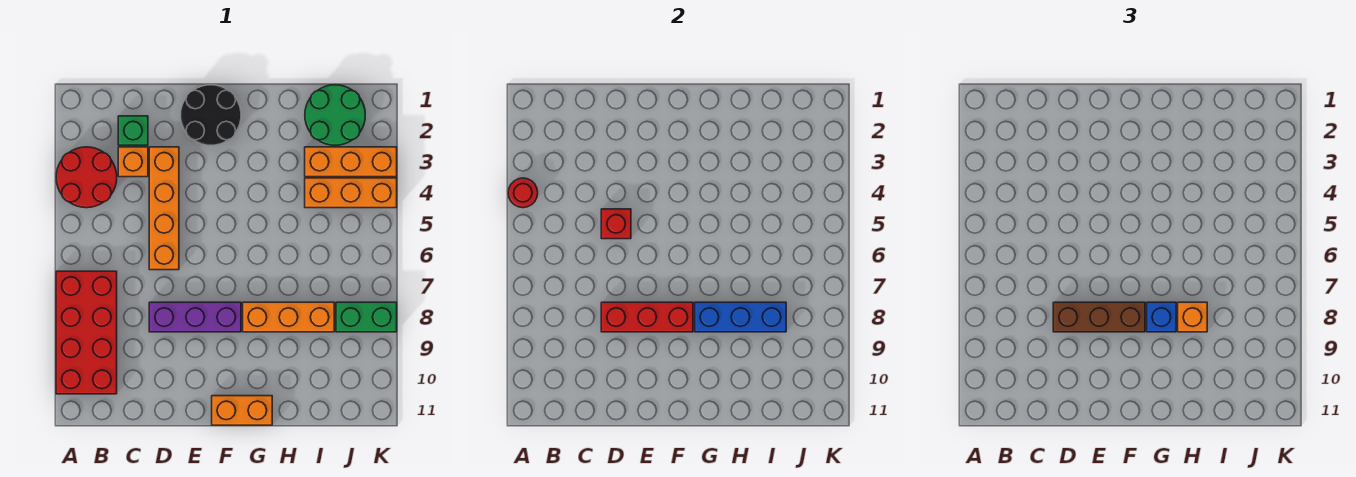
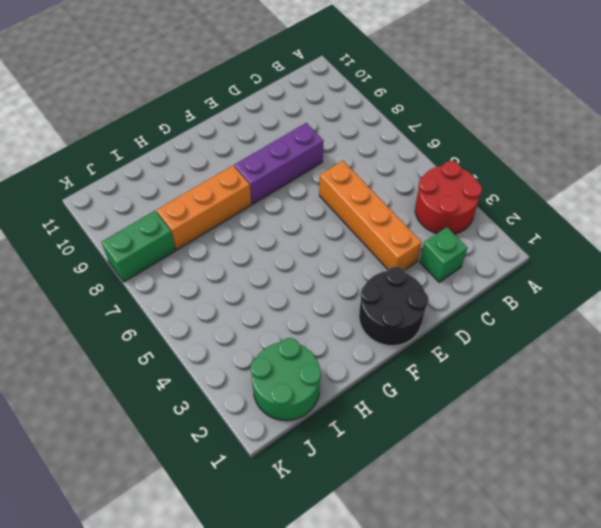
none -> red 2x4 brick [56,271,117,394]
none -> orange 1x1 brick [118,147,148,177]
none -> orange 1x2 brick [212,396,272,425]

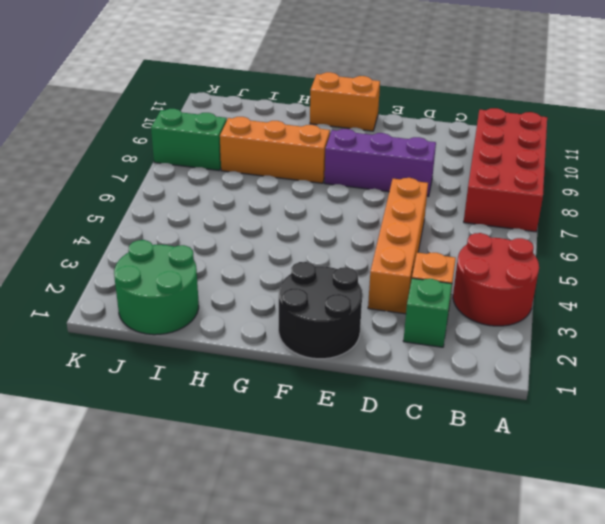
none -> orange 1x3 brick [305,147,397,177]
none -> orange 1x3 brick [305,178,397,208]
none -> red 1x1 round brick [508,178,538,208]

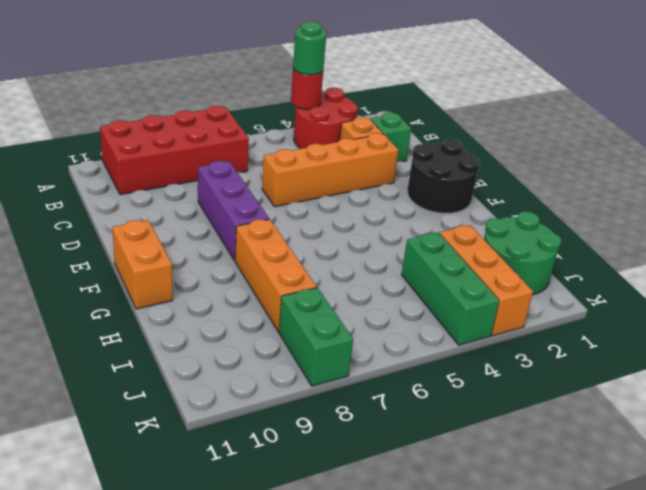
green 1x1 round brick [293,22,327,75] -> none
green 1x3 brick [401,233,499,345] -> orange 1x3 brick [305,178,397,208]
none -> red 1x1 brick [601,209,631,239]
none -> red 1x3 brick [601,302,693,332]
none -> blue 1x3 brick [695,302,786,332]

